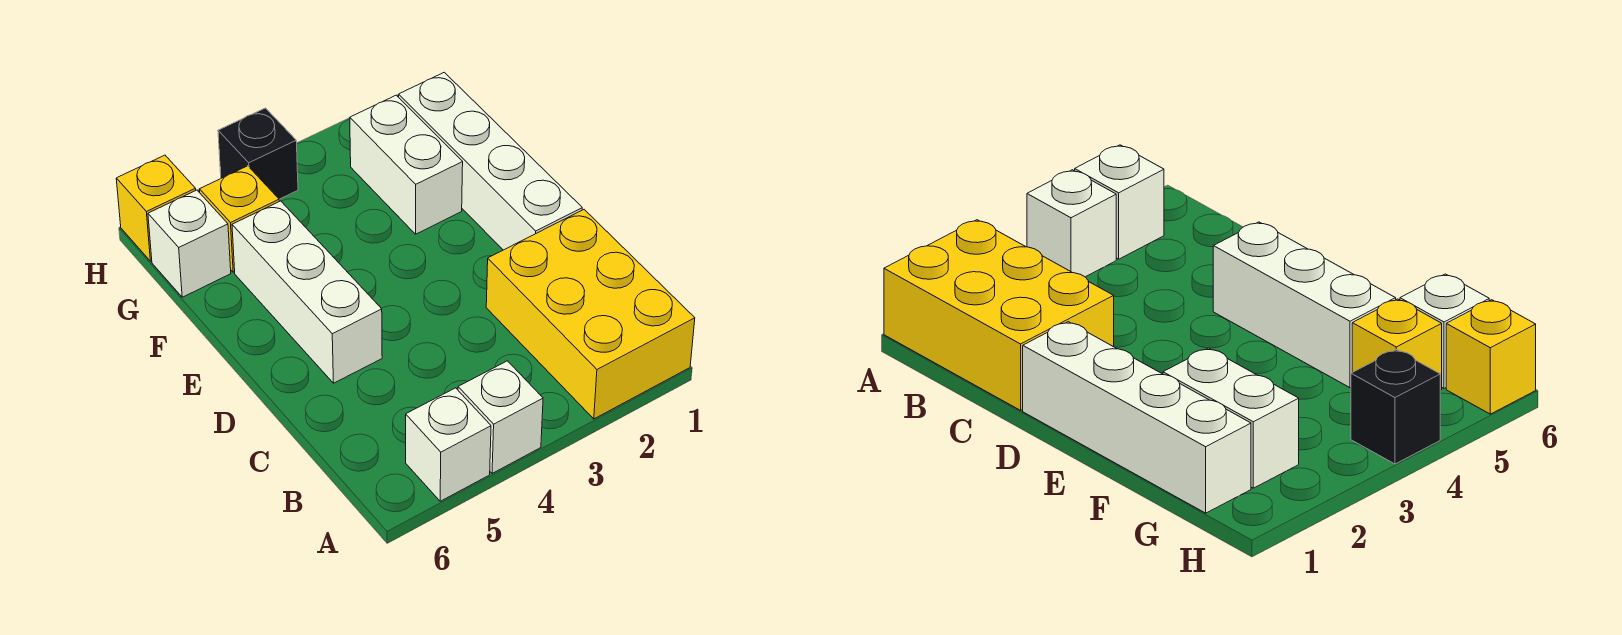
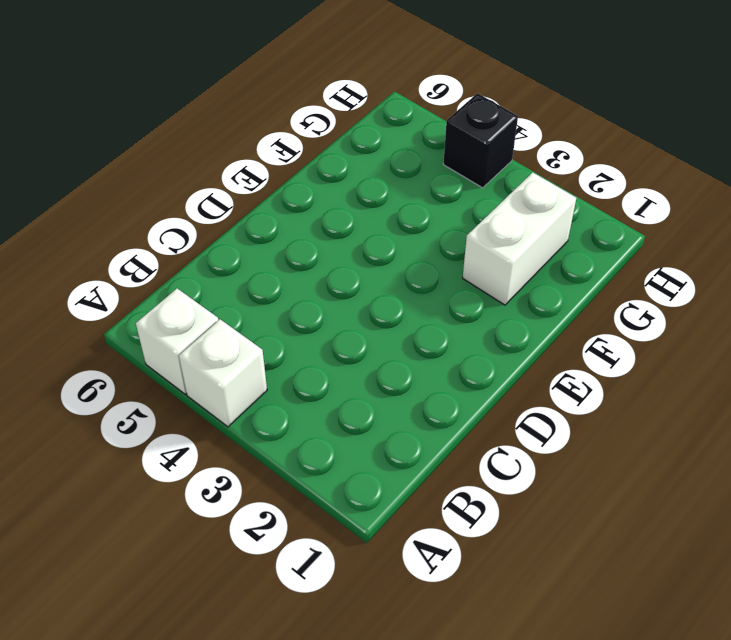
none -> yellow 2x3 brick [486,210,695,419]
none -> white 1x4 brick [399,72,582,250]

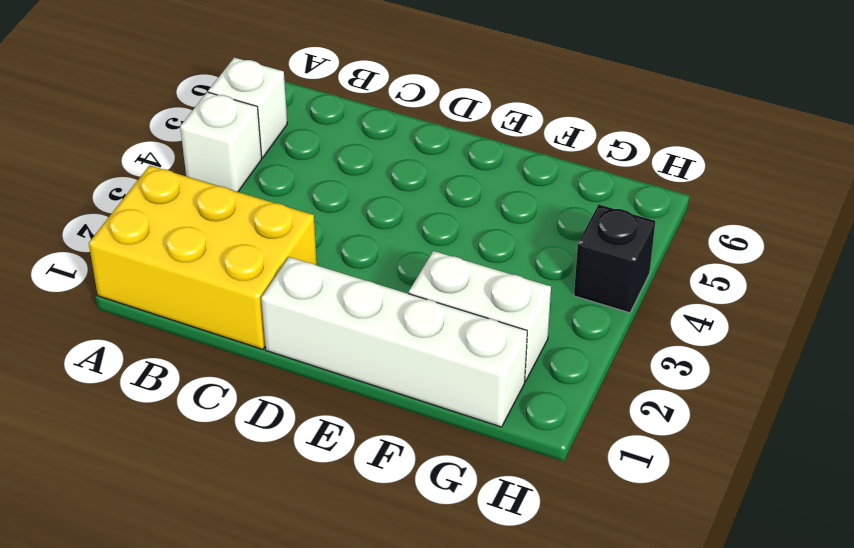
none -> white 1x3 brick [232,201,382,383]
none -> yellow 1x1 brick [200,166,279,272]

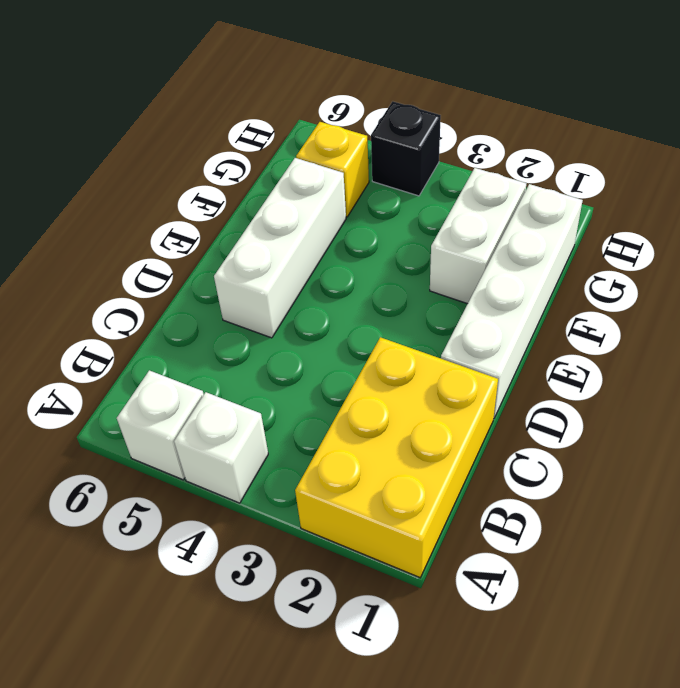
none -> white 1x1 brick [148,190,231,297]
none -> yellow 1x1 brick [116,155,196,261]

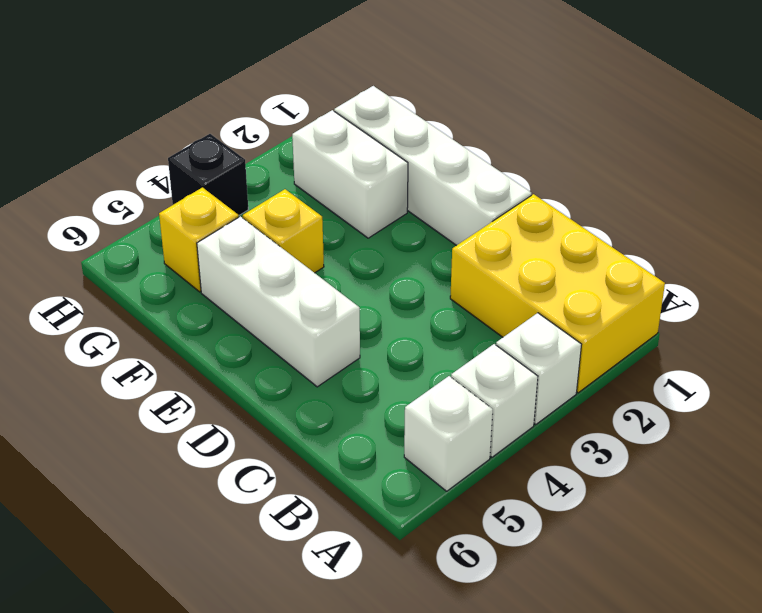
white 1x1 brick [496,313,582,424] -> white 1x1 brick moved to [148,190,231,297]
yellow 1x1 brick [243,189,324,273] -> yellow 1x1 brick moved to [116,155,196,261]

